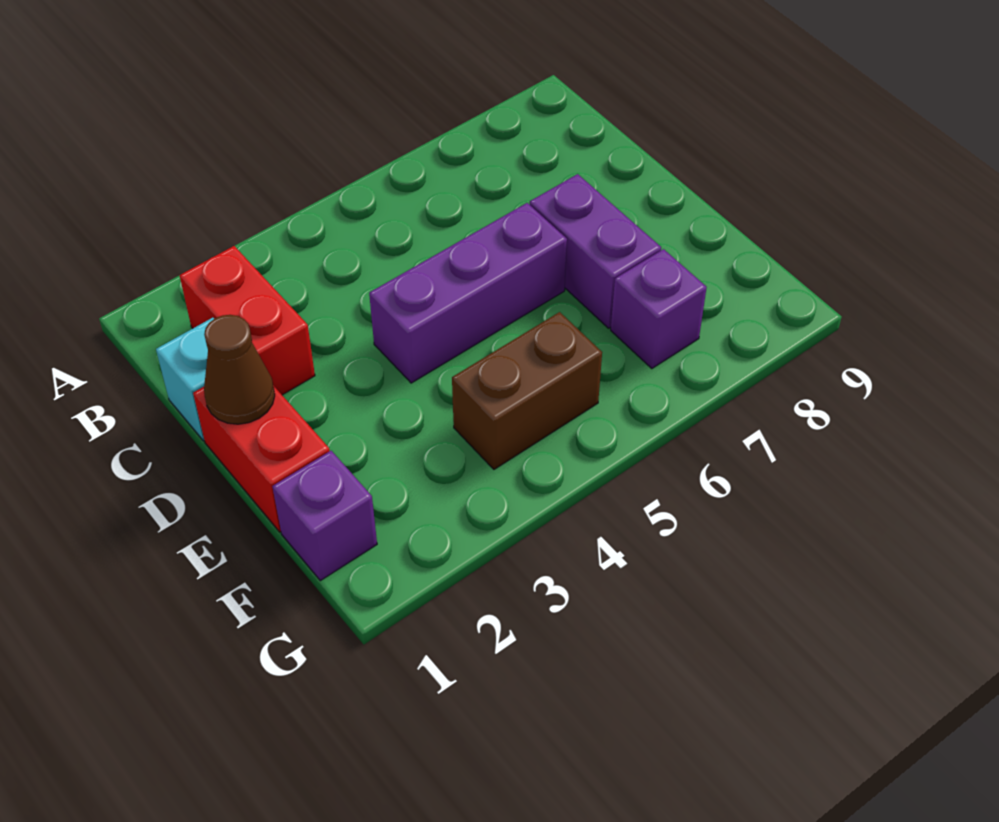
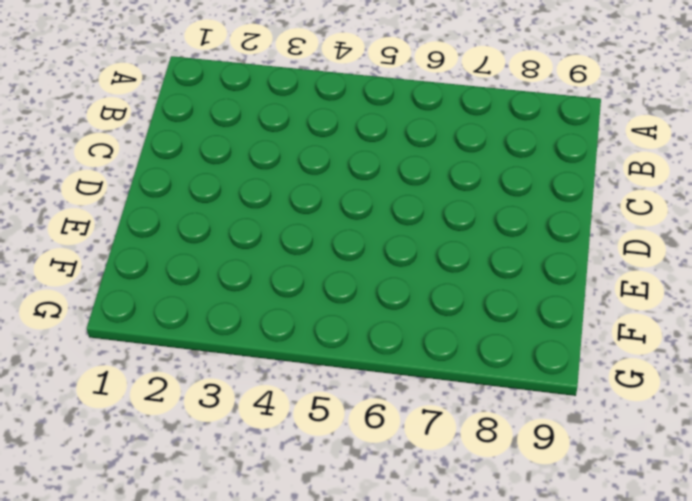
none -> red 1x2 brick [179,246,315,395]
none -> cyan 1x1 brick [156,318,214,441]

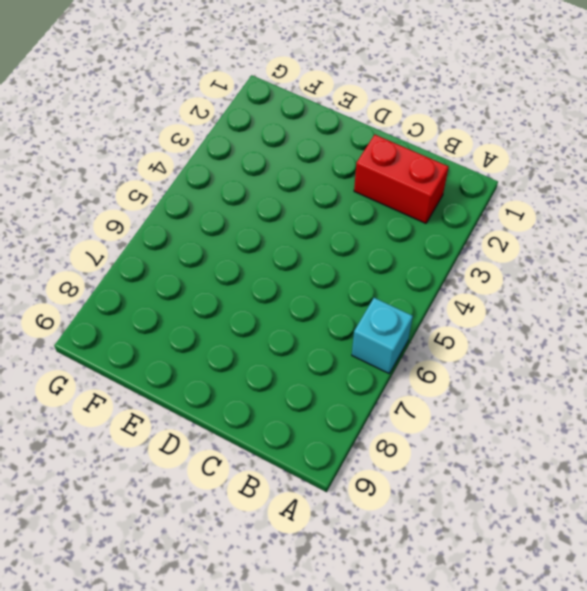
cyan 1x1 brick [352,298,413,374] -> cyan 1x1 brick moved to [156,318,214,441]
none -> red 1x2 brick [193,386,330,532]
none -> purple 1x3 brick [369,203,567,383]

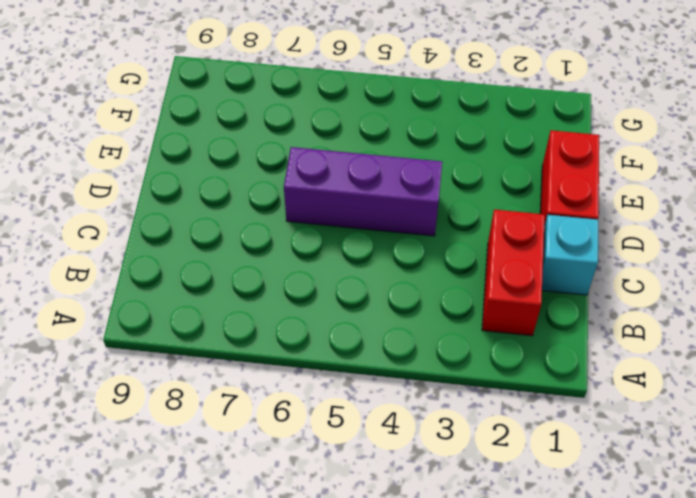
none -> purple 1x2 brick [530,174,661,328]
none -> purple 1x1 brick [272,451,377,581]

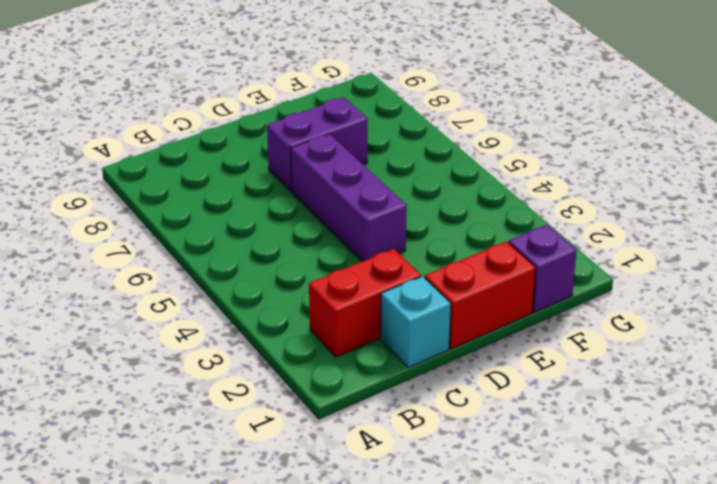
none -> brown 1x2 brick [452,312,602,469]
none -> purple 1x1 brick [611,249,707,369]

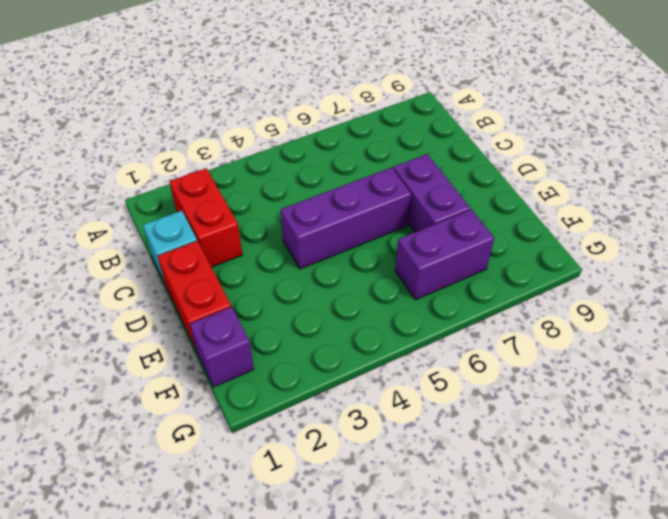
purple 1x2 brick [395,209,494,300] -> purple 1x1 brick [611,249,707,369]
none -> brown 1x2 brick [452,312,602,469]
none -> brown 1x1 cone [204,315,275,424]

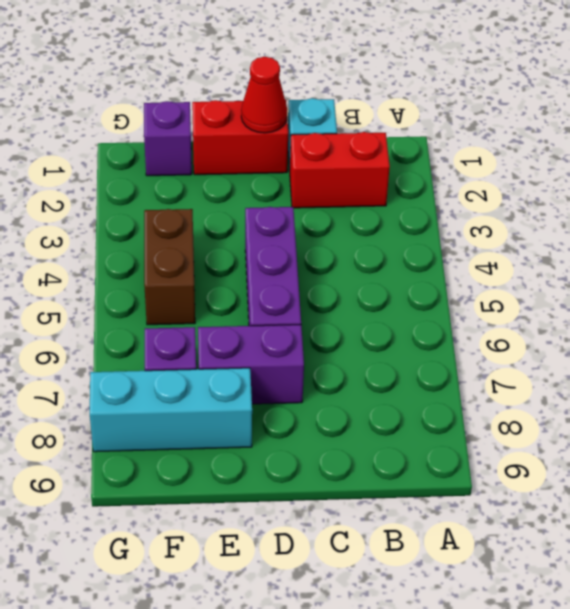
red 1x1 cone [241,57,287,133] -> brown 1x1 cone [204,315,275,424]
cyan 1x3 brick [90,368,252,452] -> none

